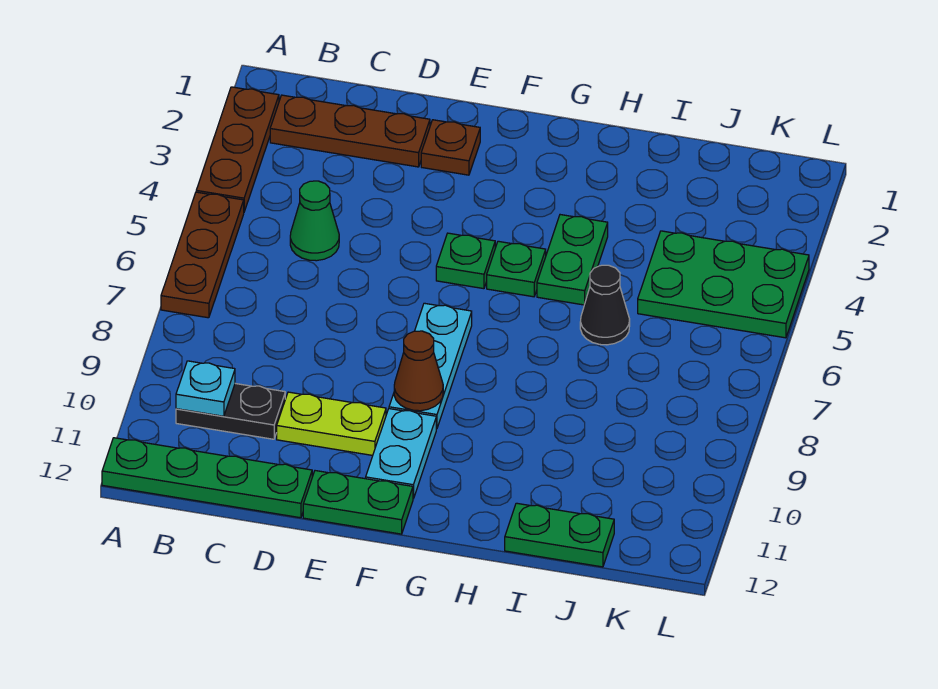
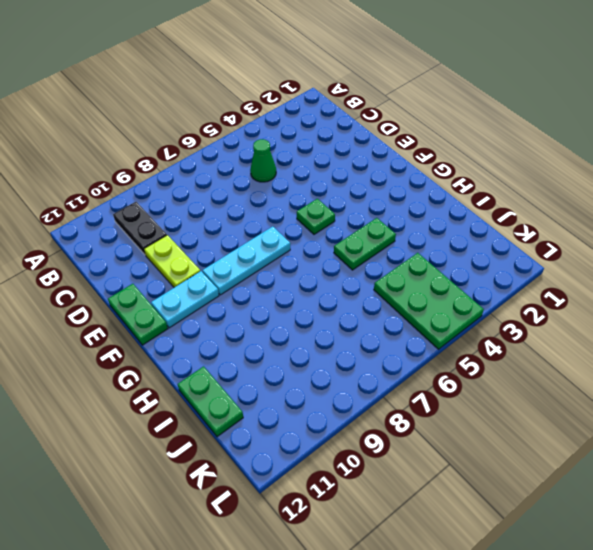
none -> brown 1x3 plate [196,87,279,211]
none -> brown 1x3 plate [161,192,244,318]
none -> green 1x4 plate [102,438,312,518]

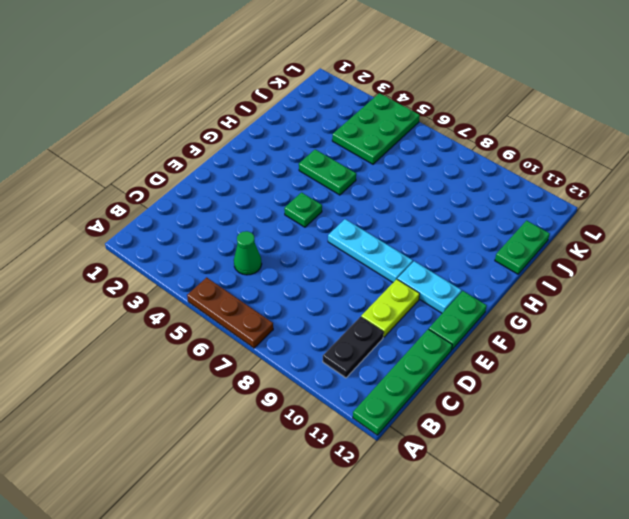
none -> brown 1x3 plate [196,87,279,211]
none -> brown 1x3 plate [270,95,430,167]
none -> brown 1x1 plate [421,120,480,175]

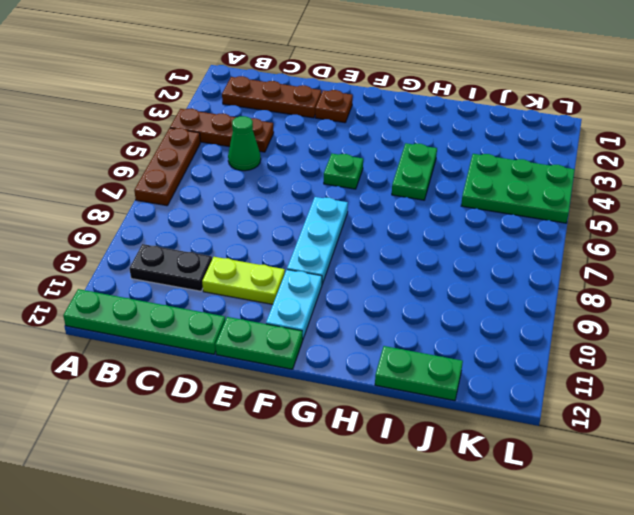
brown 1x3 plate [170,109,274,152] -> brown 1x3 plate turned to [196,87,279,211]
none -> green 1x1 plate [487,241,546,297]
none -> black 1x1 cone [580,265,630,345]
none -> cyan 1x1 plate [176,361,235,416]

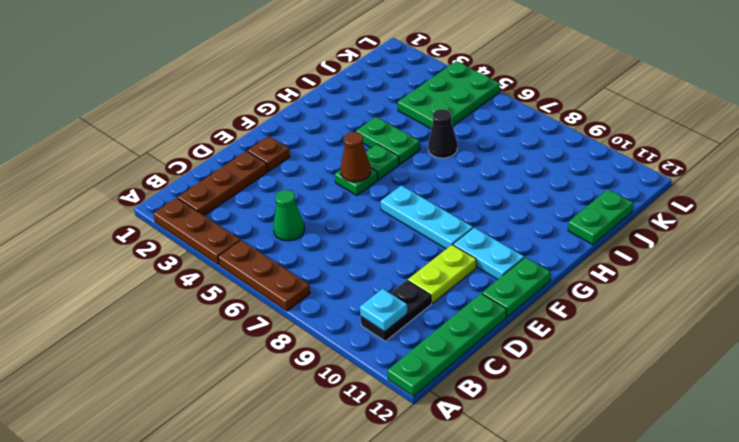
brown 1x1 cone [341,132,371,182] -> brown 1x1 cone moved to [394,331,443,411]

